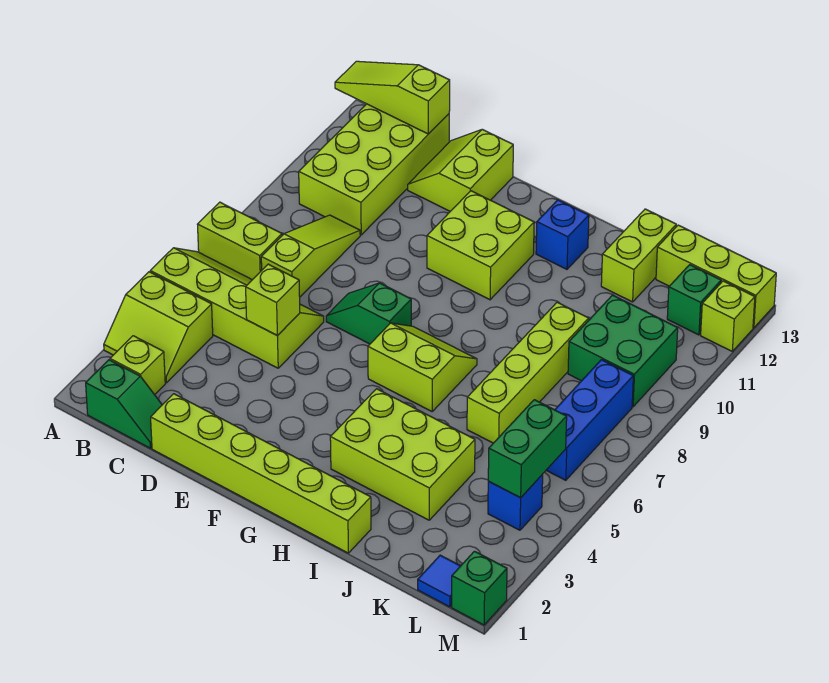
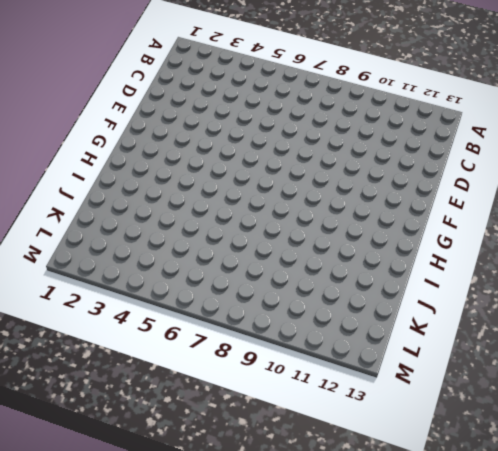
none -> lime 2x2 slope [104,272,213,383]
none -> lime 2x4 slope [150,248,324,368]
none -> lime 1x2 brick [197,202,282,280]

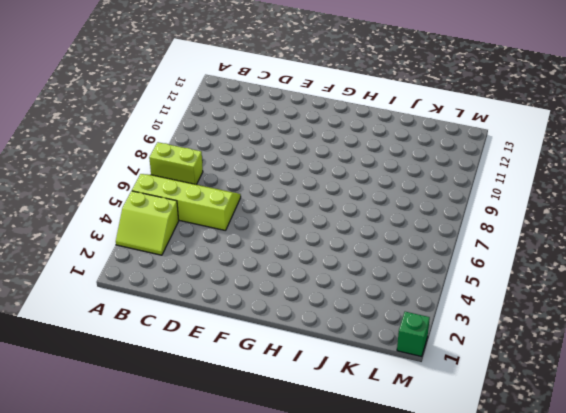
none -> green 1x2 slope [86,360,162,448]
none -> lime 1x1 brick [110,336,165,395]
none -> lime 2x4 brick [299,104,449,235]

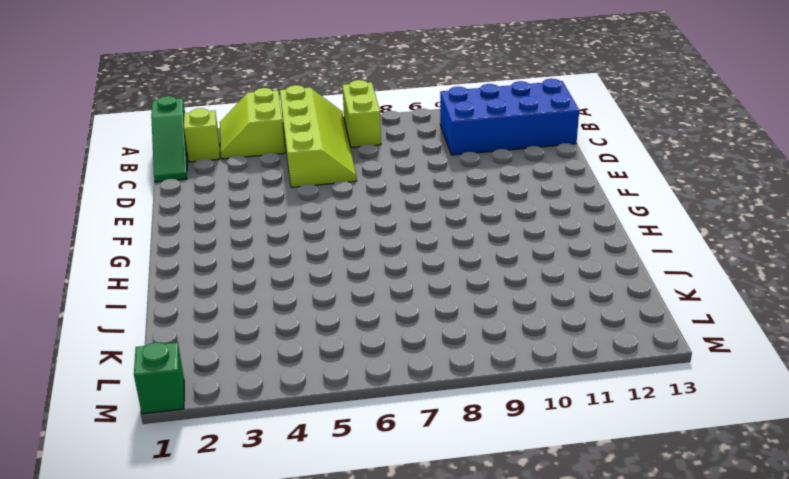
green 1x3 slope [151,96,187,182] -> green 1x2 slope [86,360,162,448]
blue 2x4 brick [440,79,579,155] -> lime 2x4 brick [299,104,449,235]
none -> lime 1x3 slope [261,215,360,297]
none -> lime 1x6 brick [151,394,371,553]
none -> lime 2x2 slope [408,129,513,211]

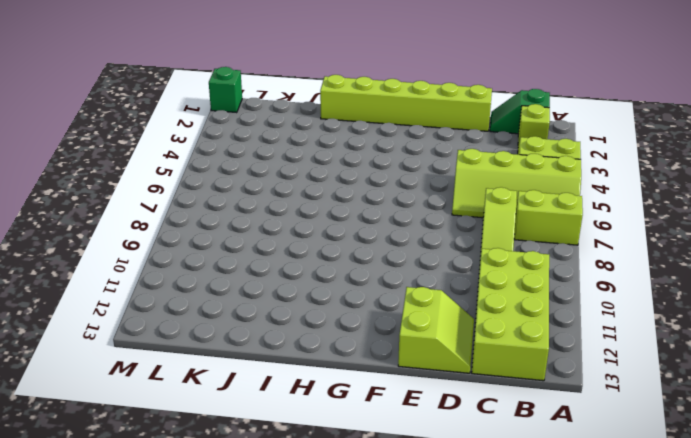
none -> green 1x2 slope [326,283,411,344]
none -> lime 2x2 brick [427,191,534,300]
none -> lime 2x2 slope [368,323,477,411]

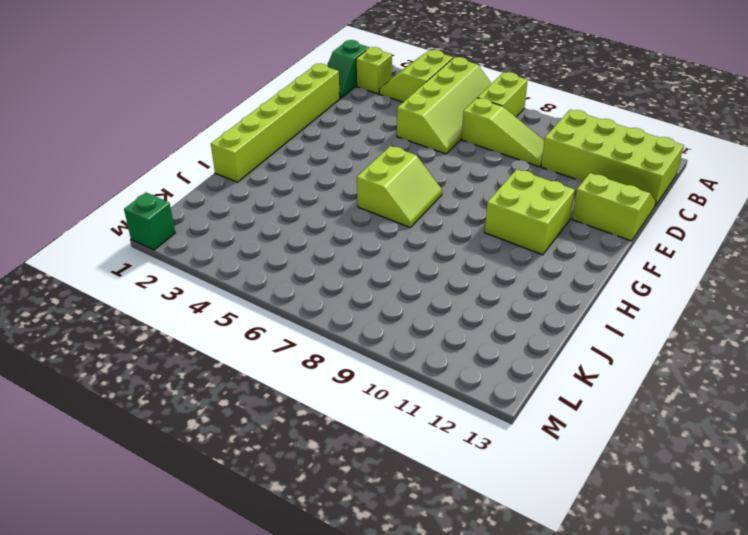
none -> green 1x2 slope [326,283,411,344]
none -> lime 2x3 brick [330,389,475,520]
none -> blue 1x1 brick [536,200,589,269]

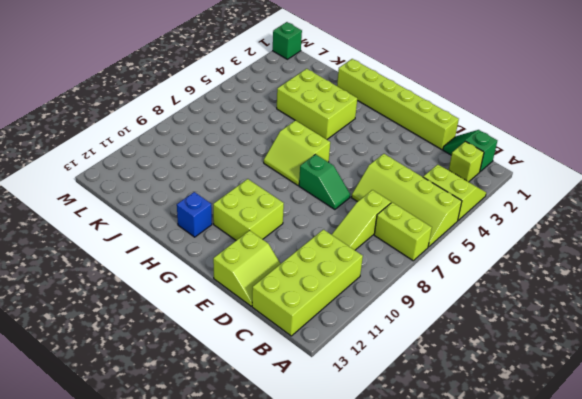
none -> lime 1x4 brick [467,302,589,443]
none -> lime 1x2 brick [601,209,676,302]
none -> green 2x2 brick [568,295,678,407]

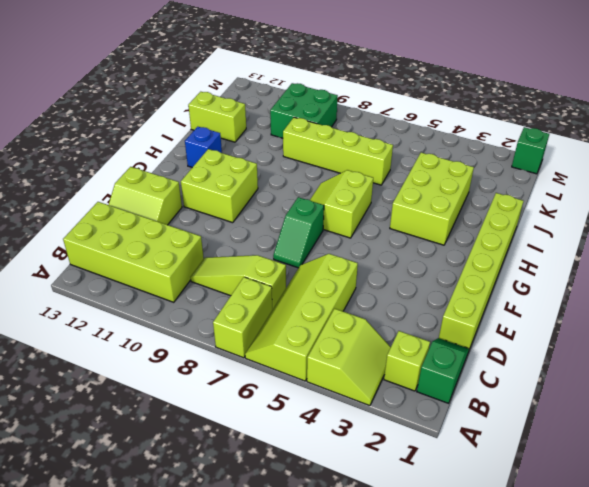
none -> lime 1x3 brick [656,225,776,328]
none -> blue 1x1 tile [418,555,460,607]
none -> blue 1x1 brick [488,474,543,530]

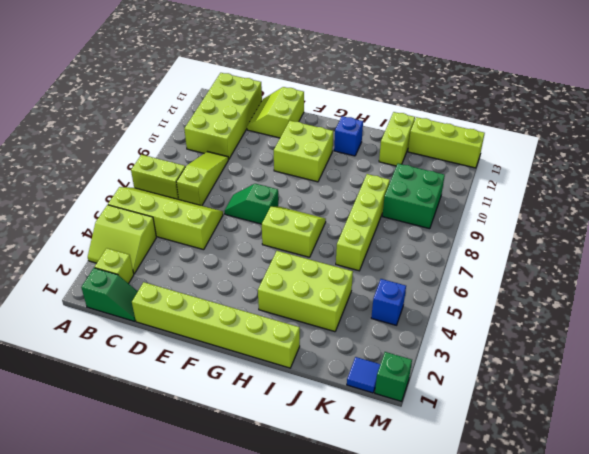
none -> blue 1x3 brick [546,360,633,480]
none -> green 1x1 brick [667,265,721,335]
none -> lime 1x1 brick [701,281,755,351]

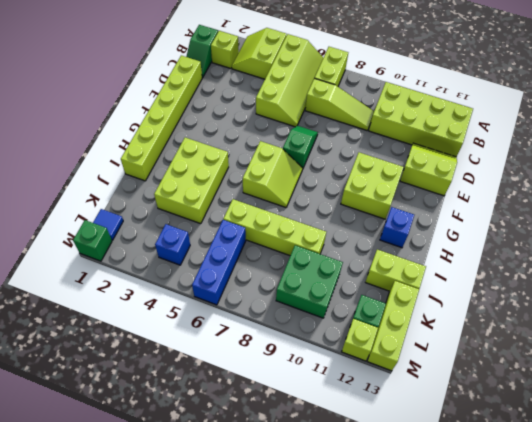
blue 1x3 brick [192,220,246,305] -> blue 1x3 brick turned to [546,360,633,480]
none -> lime 1x3 slope [335,61,450,134]
none -> lime 1x1 brick [246,264,300,336]
none -> green 1x2 brick [488,400,567,498]

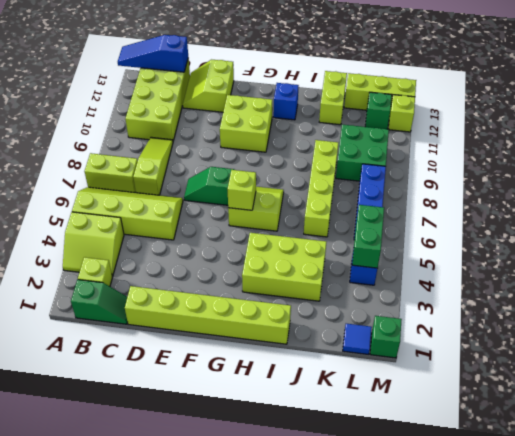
blue 1x3 slope [118,35,188,72] -> lime 1x3 slope [335,61,450,134]
lime 1x1 brick [228,170,256,210] -> lime 1x1 brick moved to [246,264,300,336]

